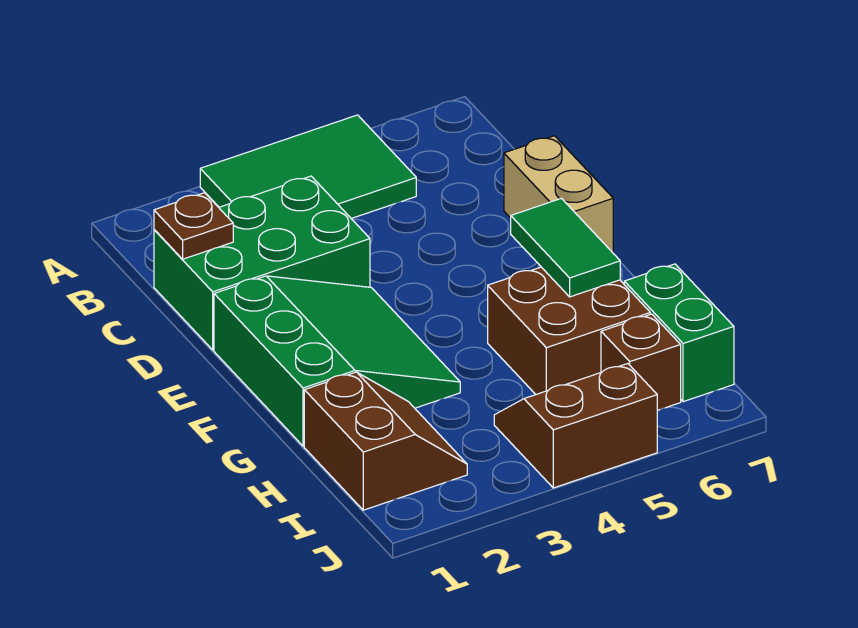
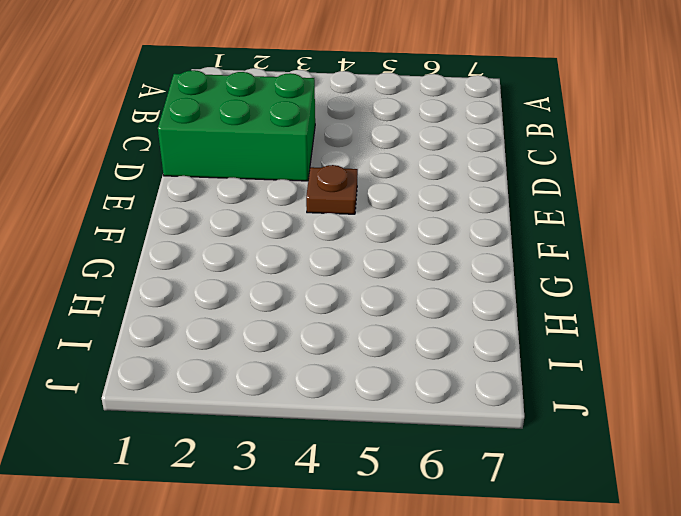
brown 1x1 plate [306,165,358,214] -> brown 1x1 plate moved to [154,193,233,259]
none -> green 2x3 tile [200,115,416,219]
none -> tan 1x2 brick [504,136,613,253]

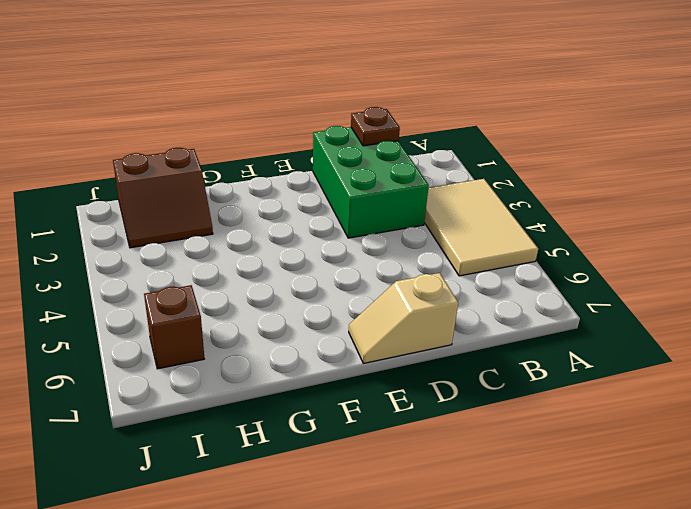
tan 2x3 tile [424,179,538,276] -> green 2x3 tile [200,115,416,219]
tan 1x2 slope [349,273,458,363] -> tan 1x2 brick [504,136,613,253]
none -> green 3x3 slope [214,276,460,446]
none -> brown 2x2 brick [488,267,650,394]

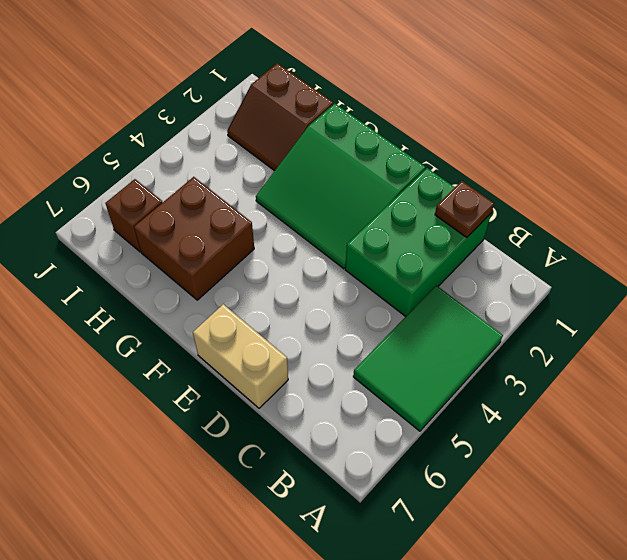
none -> green 1x2 brick [624,264,734,402]
none -> brown 2x2 slope [494,364,658,488]

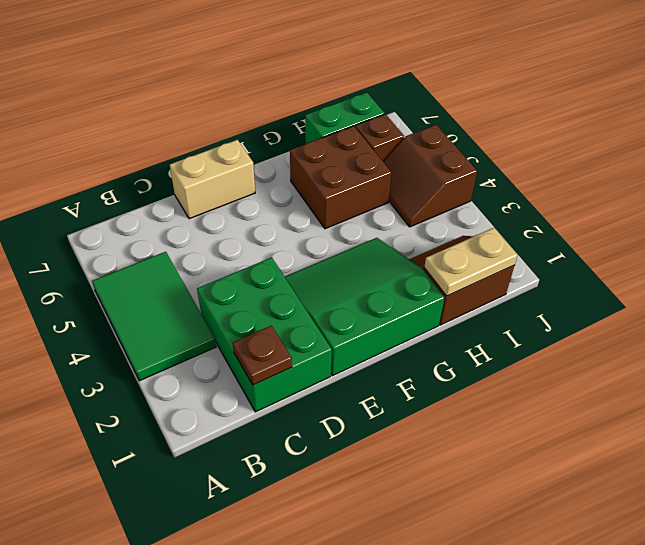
tan 1x2 plate [424,228,518,296] -> none
none -> green 1x2 tile [511,198,620,297]

